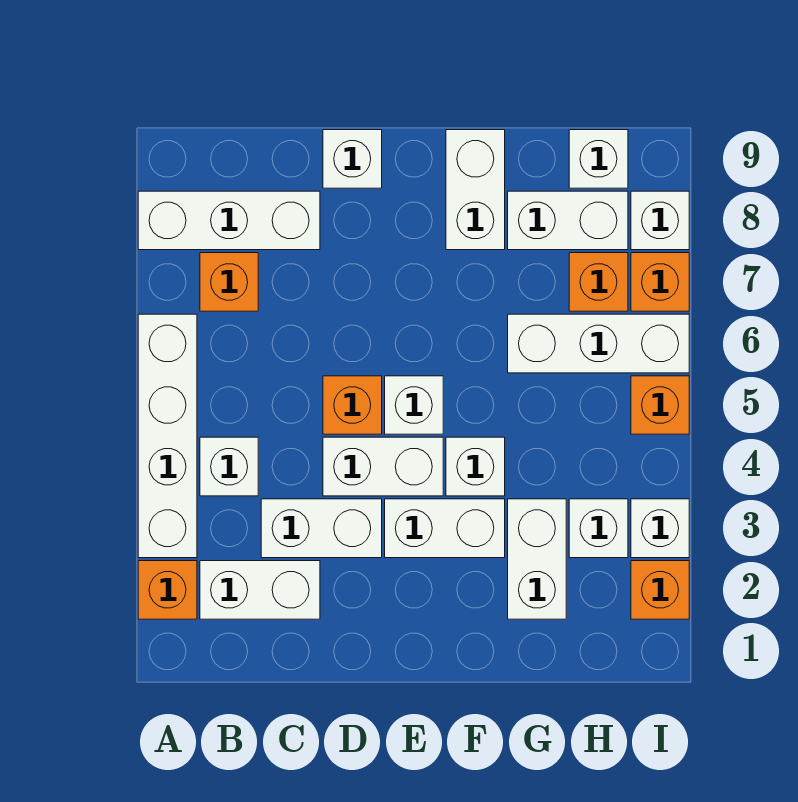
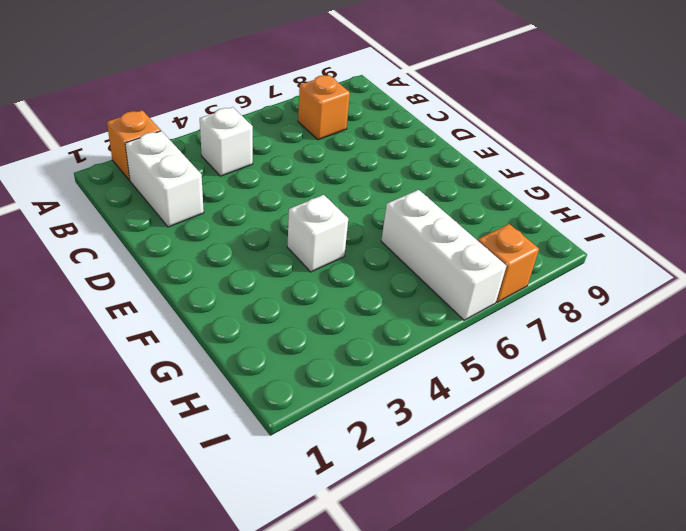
none -> white 1x4 brick [138,314,197,558]
none -> white 1x3 brick [138,191,320,250]
none -> white 1x2 brick [261,499,382,558]

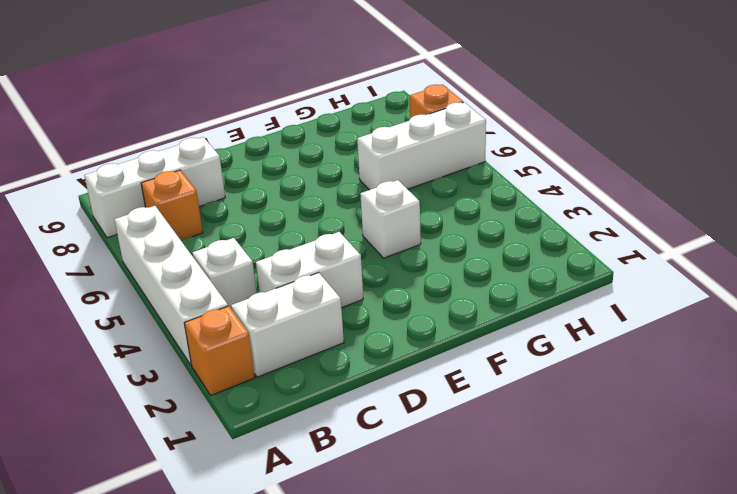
none -> white 1x2 brick [323,437,443,496]
none -> orange 1x1 brick [323,376,382,434]
none -> white 1x1 brick [323,130,382,188]

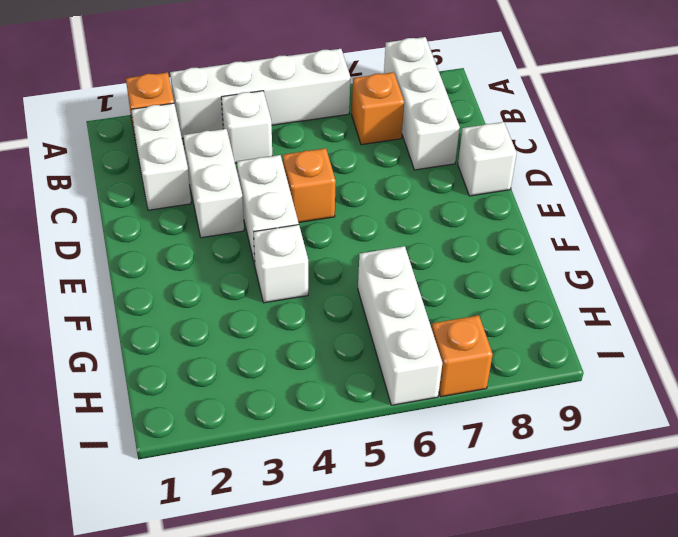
none -> white 1x2 brick [385,499,505,558]
none -> white 1x1 brick [385,376,443,434]
none -> white 1x2 brick [446,130,505,250]

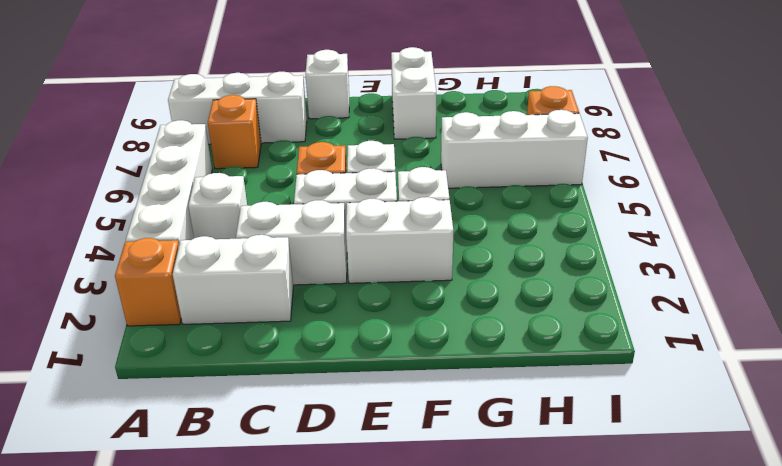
none -> white 1x2 brick [508,499,566,619]
none -> white 1x2 brick [508,191,628,250]
none -> white 1x1 brick [569,499,628,558]

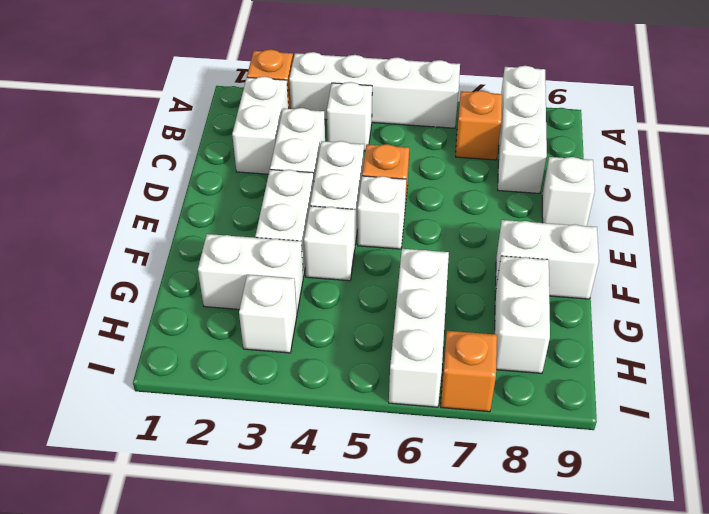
none -> orange 1x1 brick [569,253,628,311]
none -> white 1x1 brick [569,130,628,188]
none -> orange 1x1 brick [631,561,689,619]

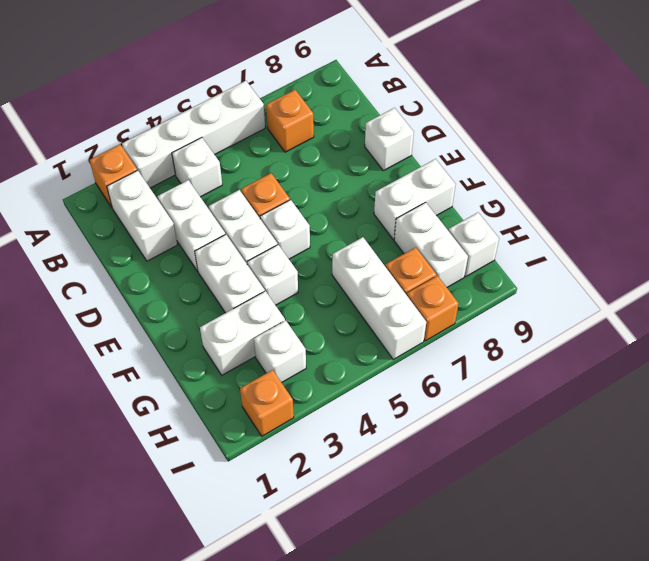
none -> white 1x3 brick [138,191,320,250]
none -> white 1x1 brick [631,499,689,558]
none -> orange 1x1 brick [631,376,689,434]

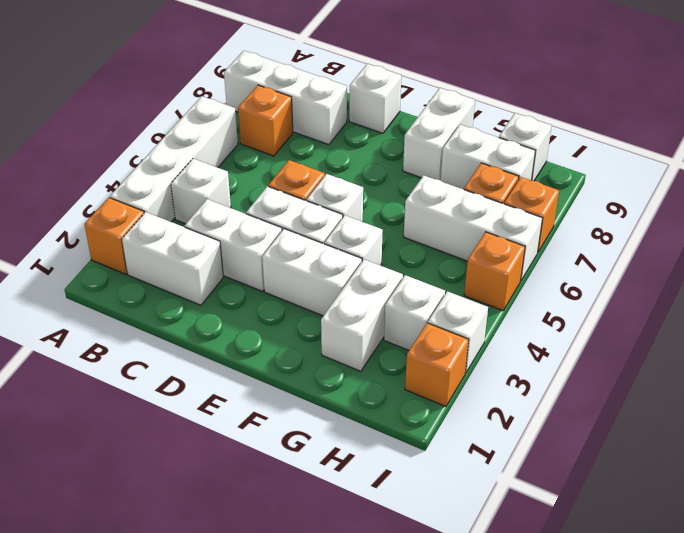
none -> white 1x1 brick [631,191,689,250]

